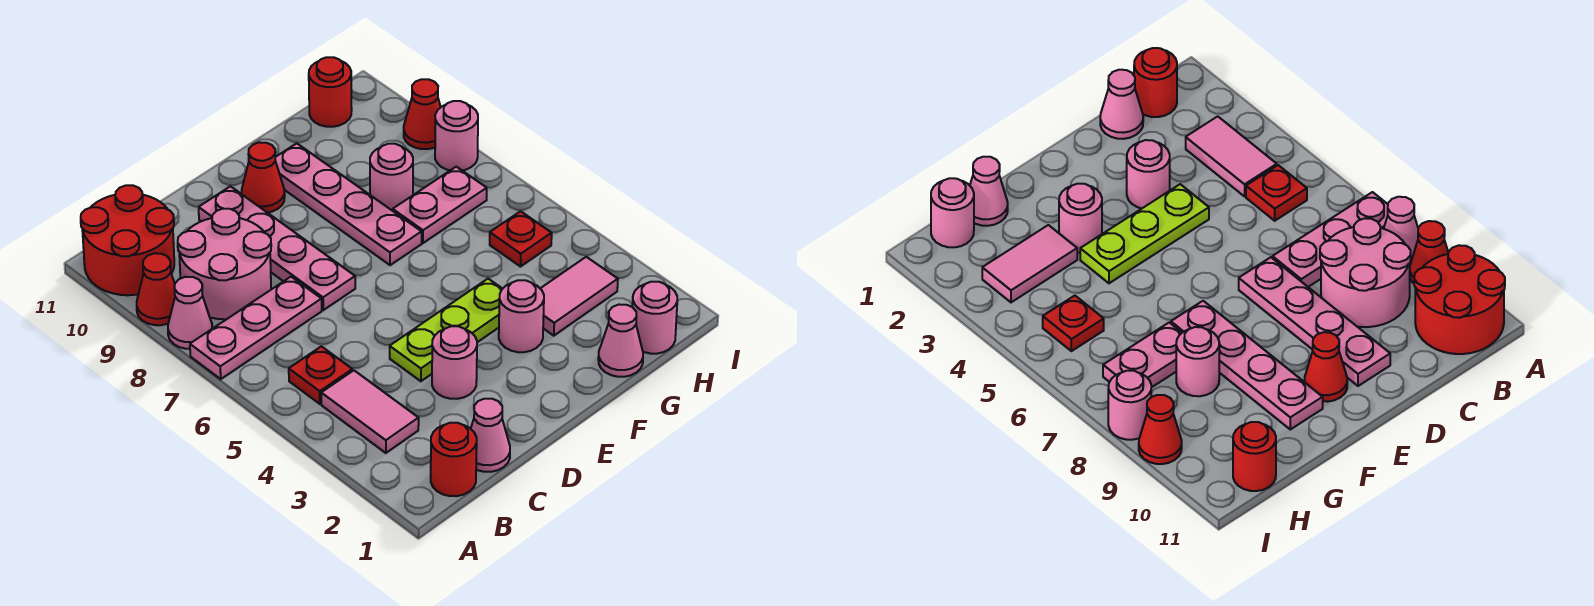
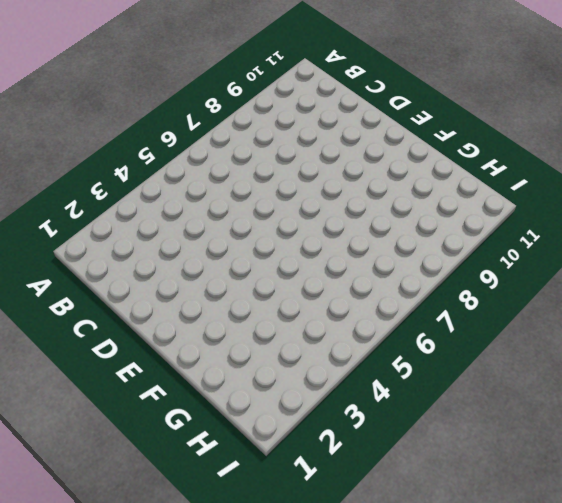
none -> pink 1x3 plate [190,277,322,379]
none -> pink 1x1 cone [168,277,212,349]
none -> red 1x1 cone [137,253,175,325]

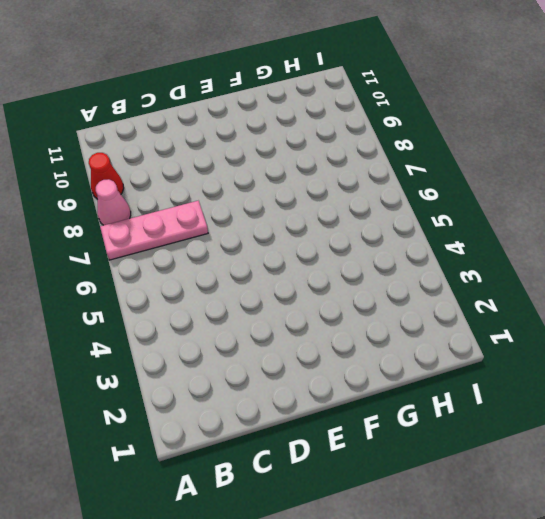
none -> red 2x2 round brick [81,185,174,295]
none -> red 1x1 round brick [431,423,477,496]
none -> pink 1x2 tile [321,370,419,453]

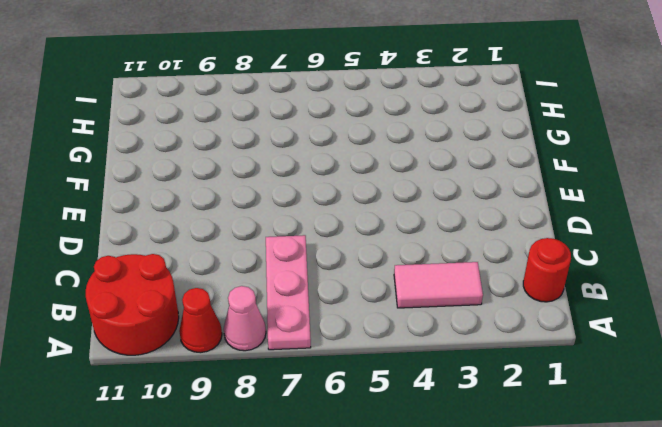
none -> red 1x1 plate [289,346,352,404]
none -> pink 2x2 round brick [178,209,271,319]
none -> pink 1x1 cone [471,399,510,472]

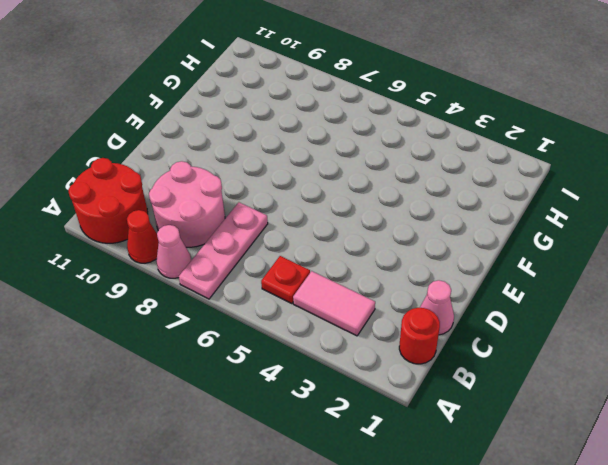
none -> pink 1x1 round brick [432,326,477,399]
none -> lime 1x3 plate [390,279,502,381]
none -> pink 1x4 plate [199,186,355,310]

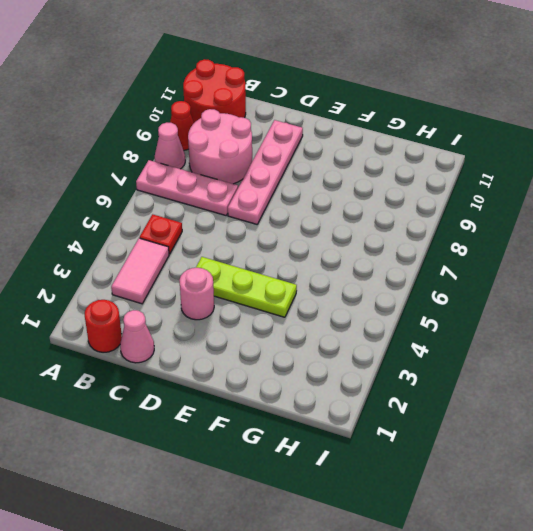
none -> red 1x1 cone [241,142,285,213]
none -> pink 1x1 round brick [499,280,544,352]
none -> pink 1x4 plate [275,143,422,265]

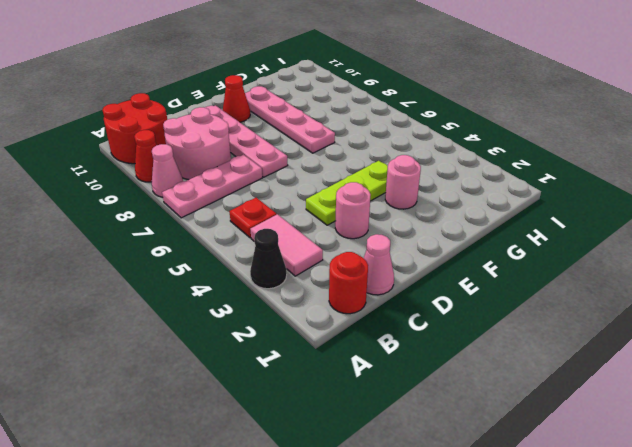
black 1x1 cone [250,229,287,289] -> none
none -> pink 1x1 cone [598,305,643,377]
none -> pink 1x2 tile [540,257,618,336]
none -> pink 1x2 plate [393,167,487,243]

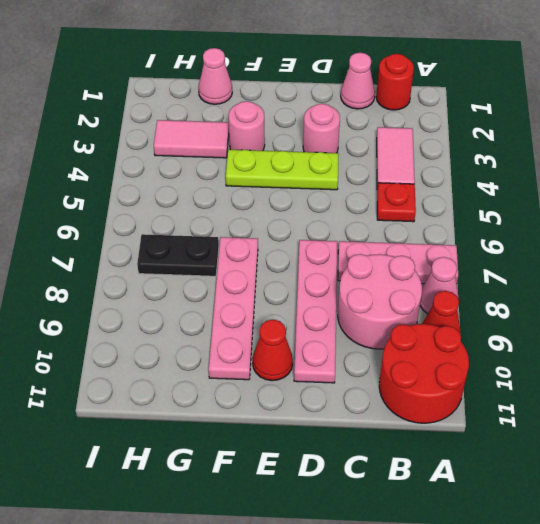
black 1x2 plate [137,234,219,276] -> pink 1x2 plate [393,167,487,243]
none -> pink 1x1 round brick [370,144,413,211]
none -> pink 1x1 round brick [632,282,677,354]
none -> red 1x1 plate [490,211,552,267]

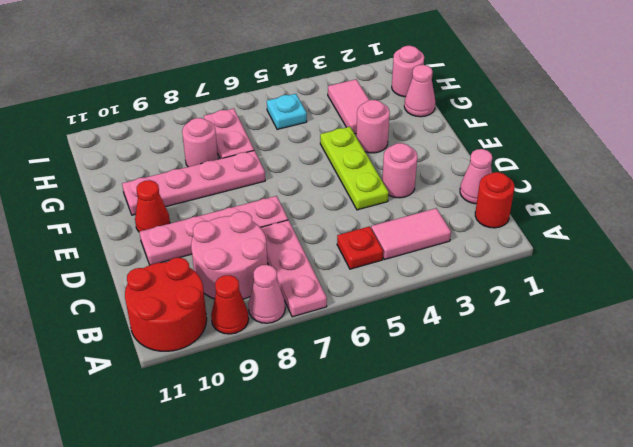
cyan 1x1 plate [267,94,307,129] -> red 1x1 plate [490,211,552,267]
none -> red 1x1 round brick [309,57,352,127]
none -> pink 1x1 round brick [435,101,478,170]
none -> red 1x1 cone [404,79,441,149]

